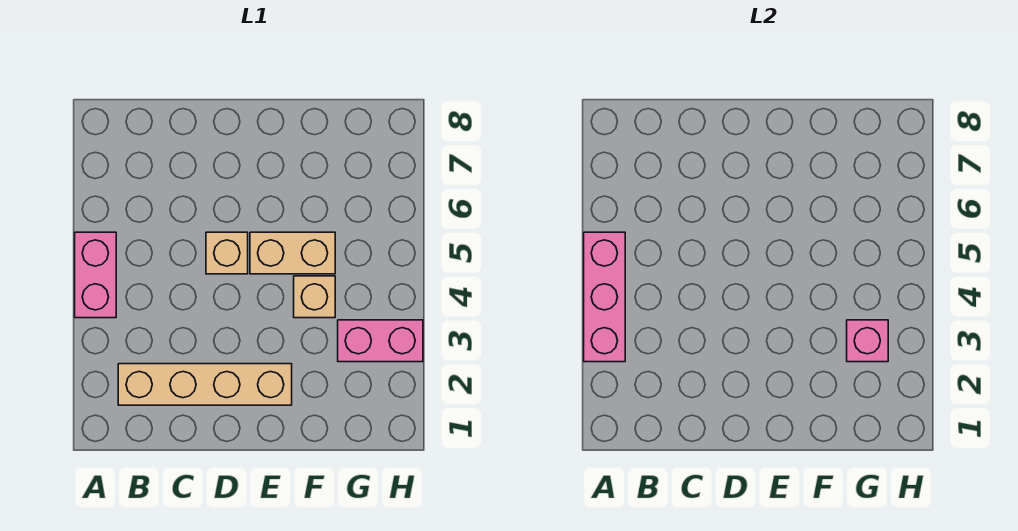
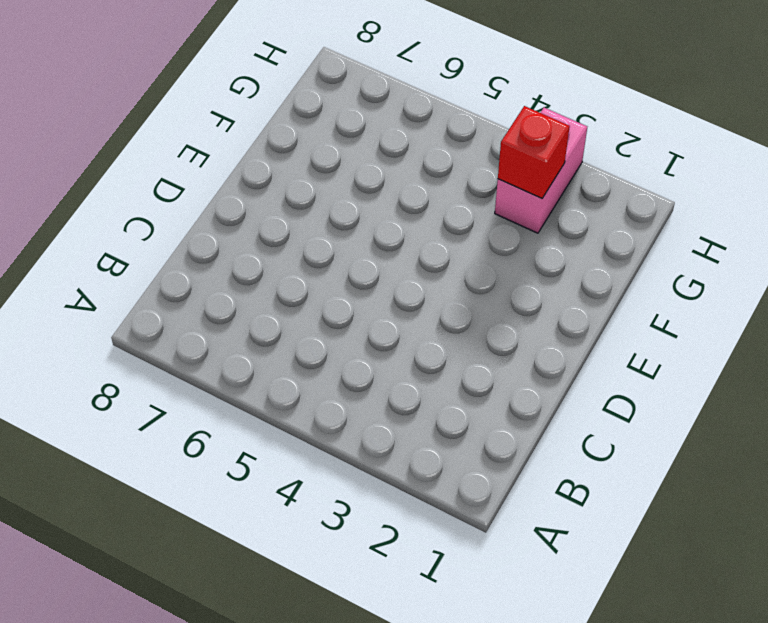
red 1x1 brick [498,106,570,198] -> pink 1x1 brick [847,320,888,362]
none -> pink 1x2 brick [75,232,116,318]
none -> tan 1x4 brick [118,364,292,405]

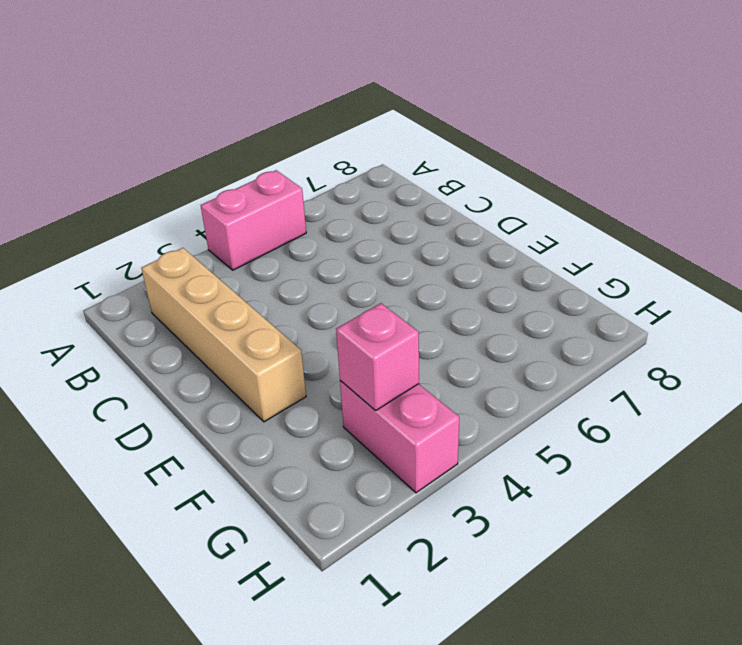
none -> tan 1x1 brick [206,232,248,274]
none -> tan 1x2 brick [250,232,335,274]

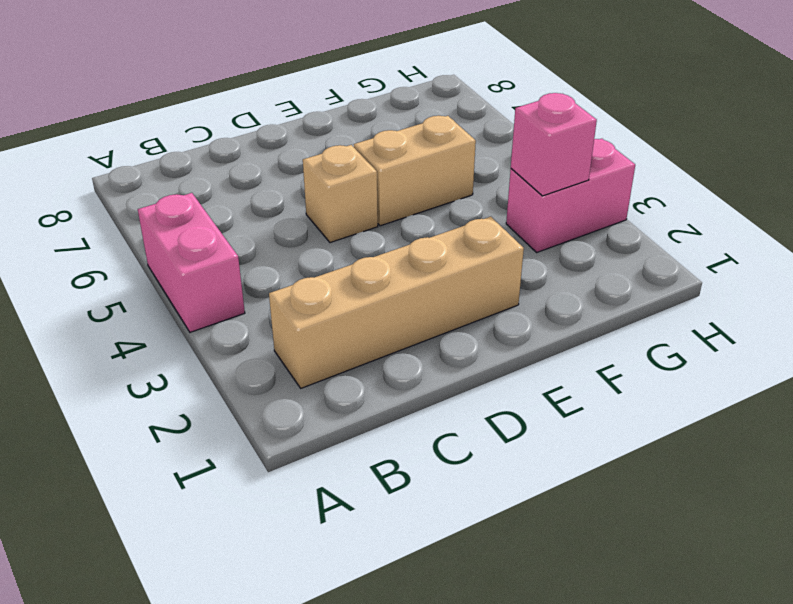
none -> tan 1x1 brick [294,276,335,318]
none -> pink 1x3 brick [584,232,625,362]

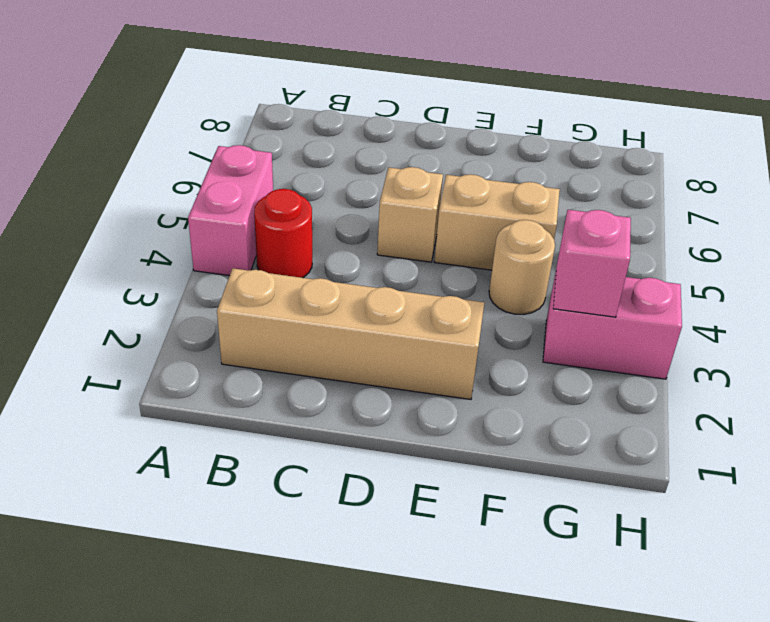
red 1x1 round brick [254,189,312,278] -> none
tan 1x1 round brick [489,220,555,314] -> tan 1x1 brick [294,276,335,318]
none -> pink 1x3 brick [584,232,625,362]

